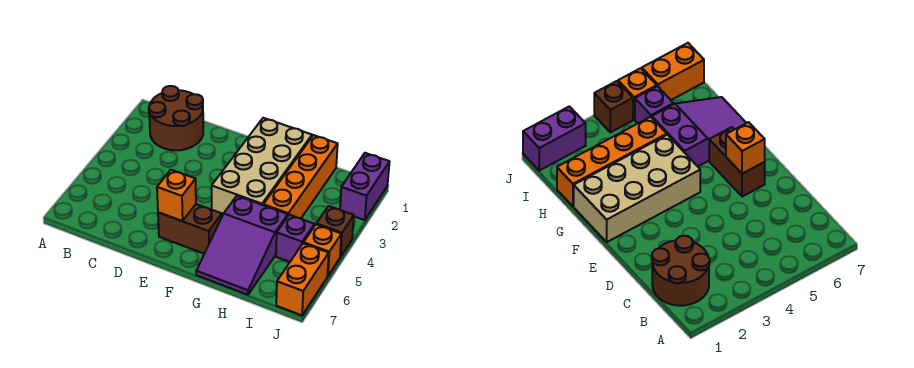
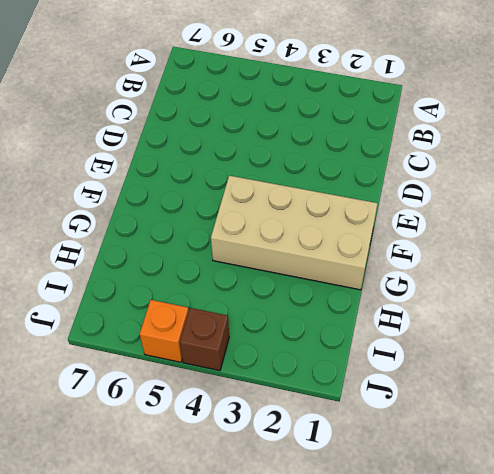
none -> brown 2x2 round brick [149,86,203,150]
none -> brown 1x2 brick [158,204,222,254]

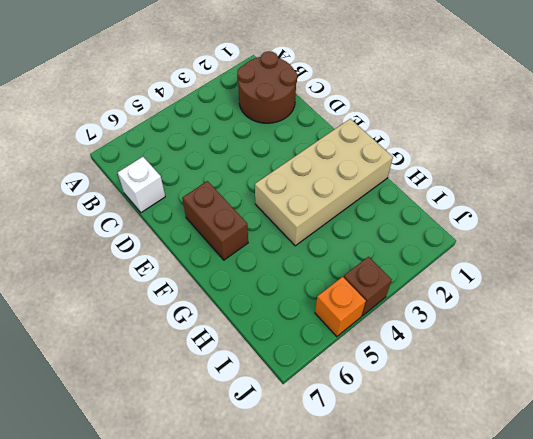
white 1x1 brick [118,157,165,213] -> none
none -> purple 2x3 slope [196,196,288,295]
none -> orange 1x4 brick [263,135,338,219]

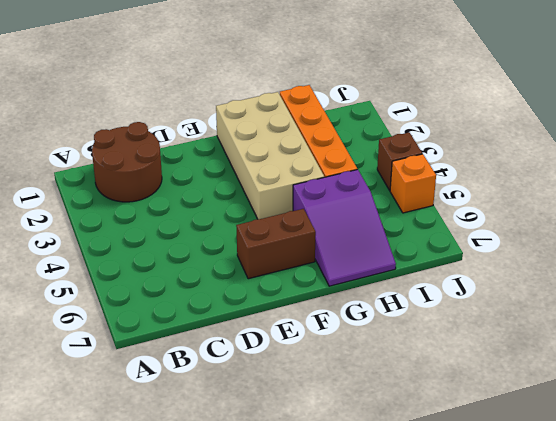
none -> purple 1x1 brick [276,215,315,262]
none -> purple 1x2 brick [340,153,389,220]

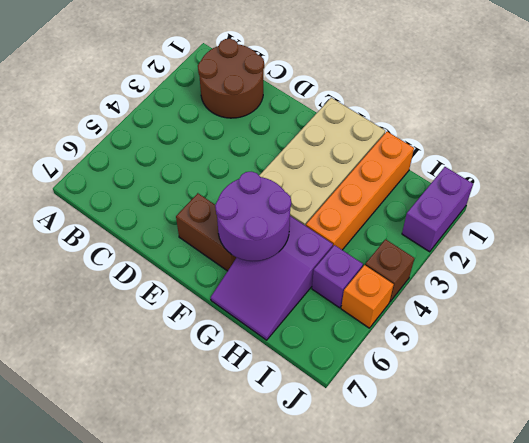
purple 2x2 round brick [215,172,291,261] -> none
none -> orange 1x2 brick [276,243,329,315]
none -> orange 1x1 brick [157,170,196,221]

